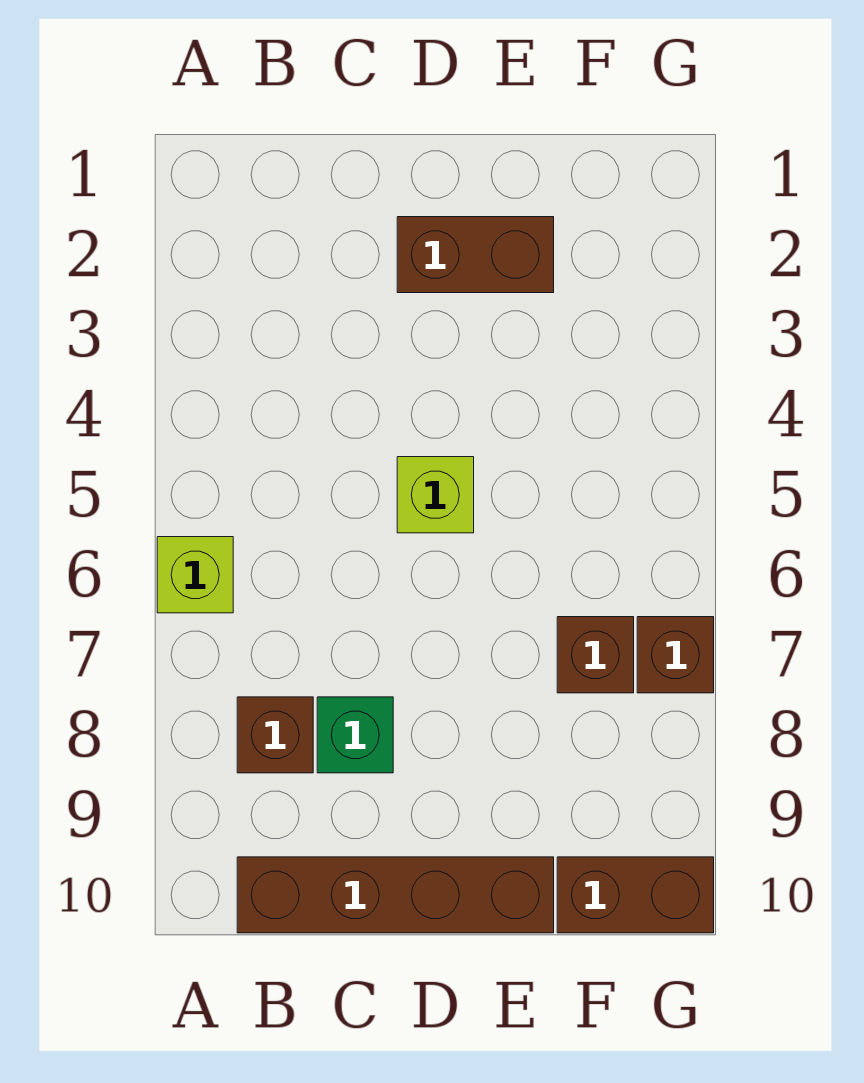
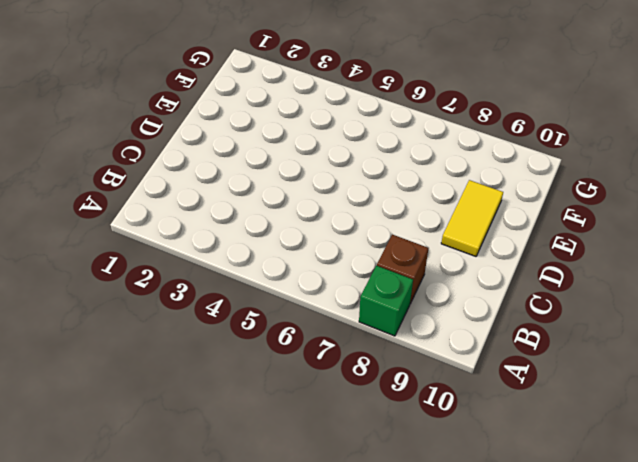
green 1x1 brick [359,266,413,336] -> green 1x1 brick moved to [317,697,393,773]
yellow 1x2 tile [441,180,503,256] -> none
none -> lime 1x1 brick [157,537,233,613]
none -> brown 1x4 brick [237,857,554,933]

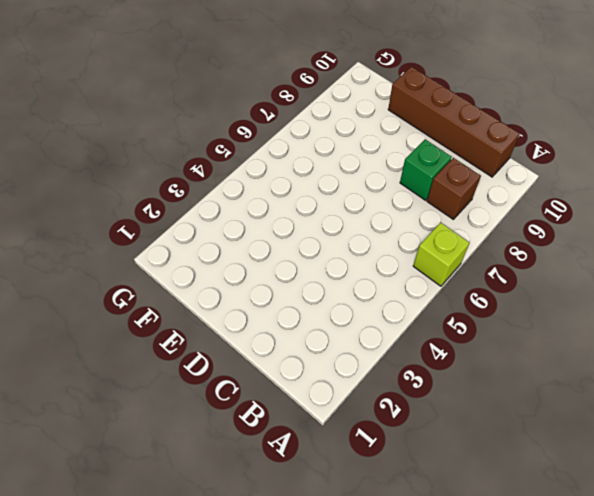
none -> brown 1x2 brick [397,217,554,293]
none -> lime 1x1 brick [397,457,474,533]

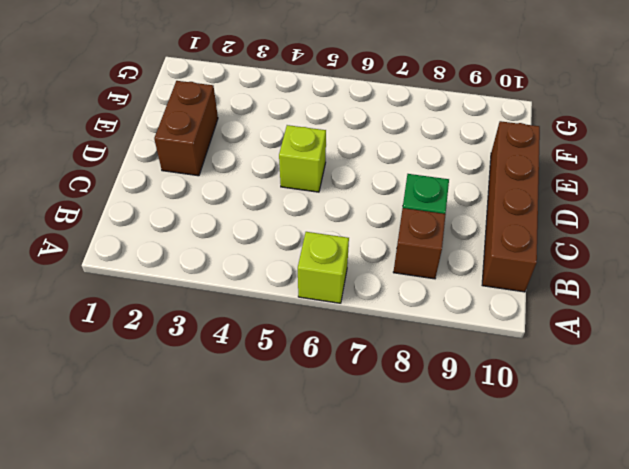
none -> brown 1x1 brick [557,617,634,693]
none -> brown 1x2 brick [557,857,714,933]

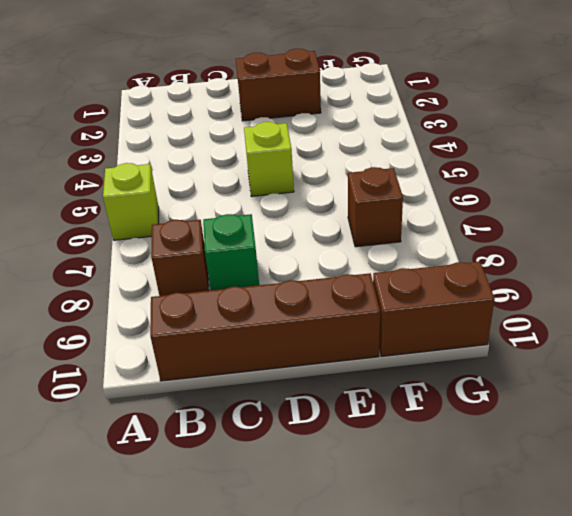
none -> brown 1x1 brick [637,617,714,693]

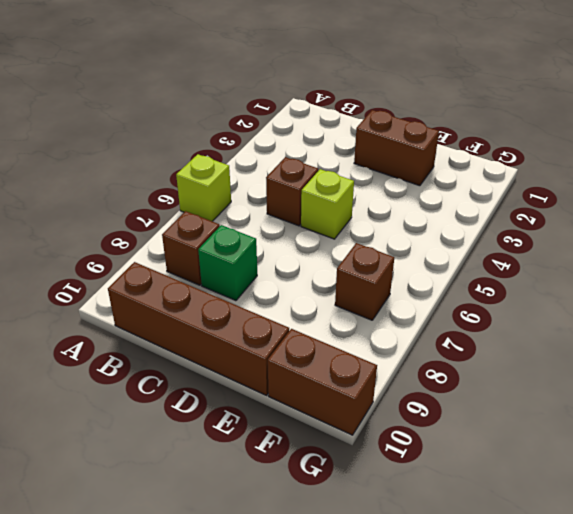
brown 1x1 brick [266,157,318,226] -> brown 1x1 brick moved to [637,617,714,693]

